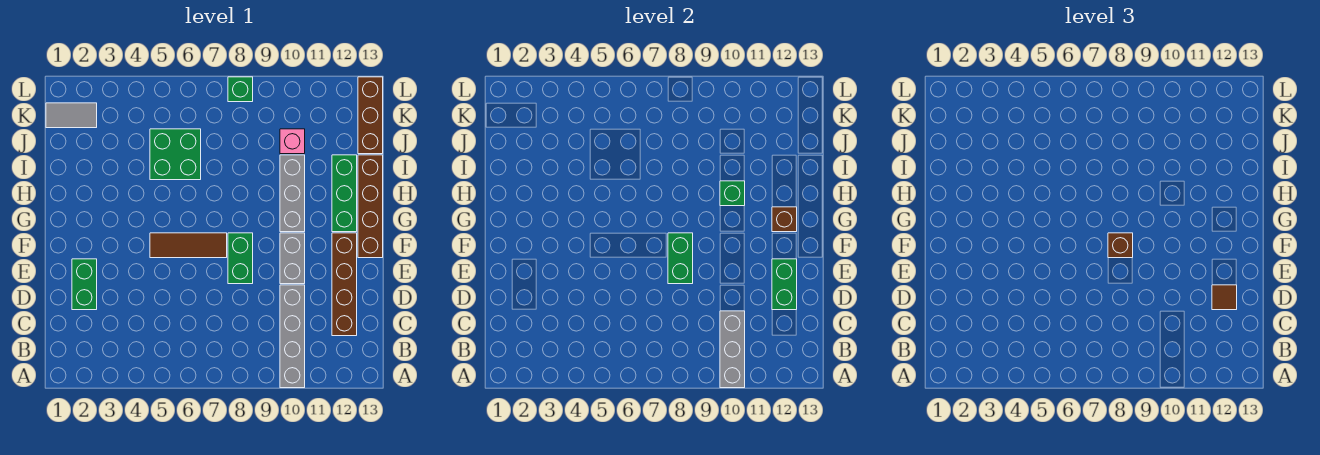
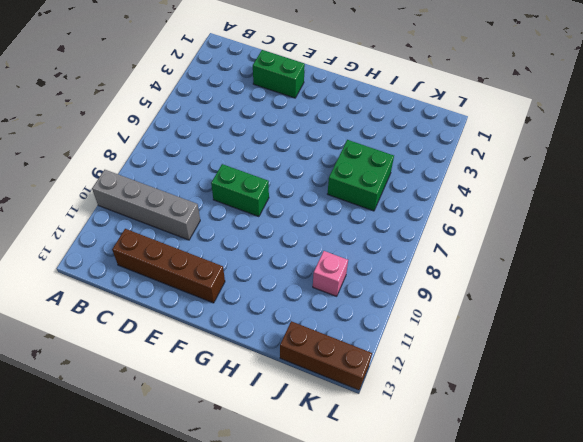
none -> grey 1x2 brick [280,233,305,284]
none -> brown 1x3 tile [150,233,227,258]
none -> brown 1x4 brick [358,155,383,258]

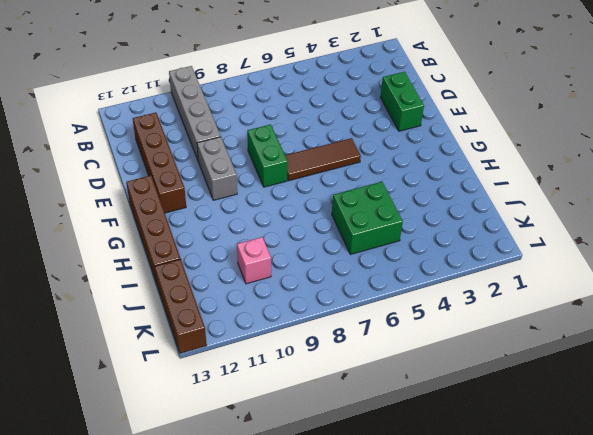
none -> grey 1x3 brick [280,155,305,232]
none -> green 1x3 brick [332,155,357,232]
none -> grey 1x2 tile [46,103,97,128]

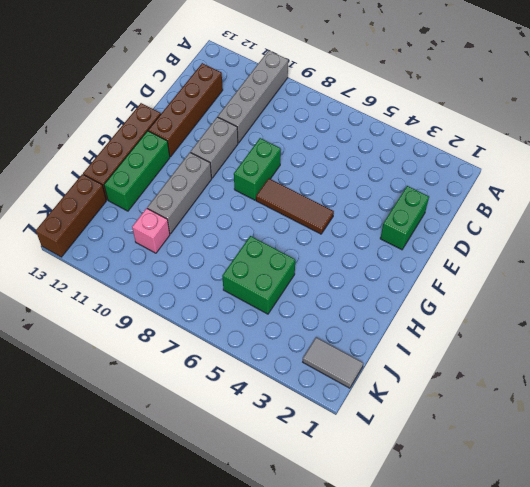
none -> green 1x1 brick [228,77,253,102]
none -> grey 1x3 brick [720,311,745,388]
none -> green 1x2 brick [772,259,797,310]

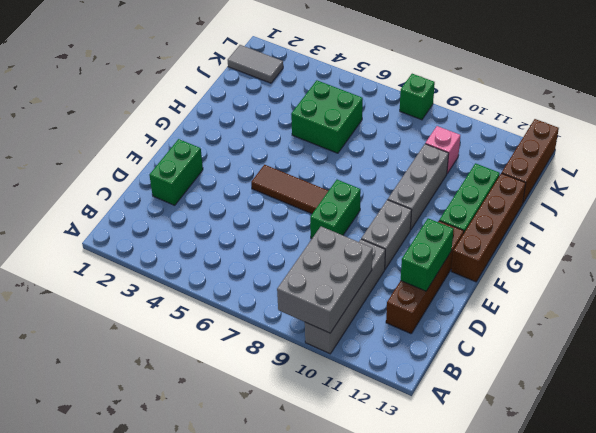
grey 2x3 brick [277,226,373,333] -> grey 1x3 brick [720,311,745,388]
none -> green 1x2 brick [668,233,693,284]
none -> brown 1x1 brick [772,207,797,232]
none -> green 1x1 brick [720,181,745,206]

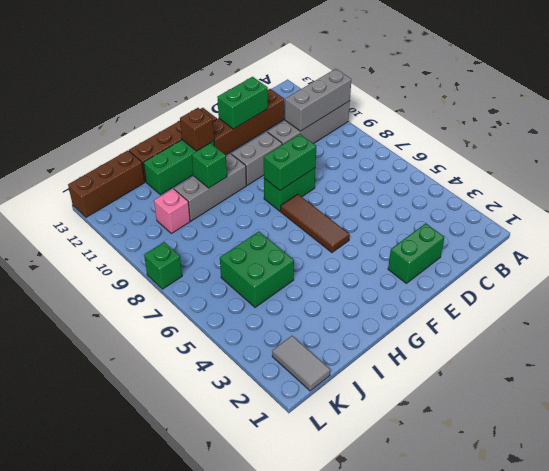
none -> brown 1x1 tile [1212,285,1237,310]
none -> brown 1x1 brick [1108,233,1133,258]

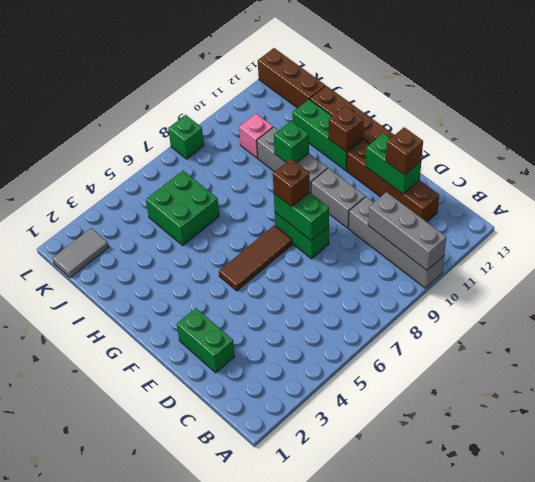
brown 1x1 brick [386,127,423,175] -> brown 1x1 tile [1212,285,1237,310]

